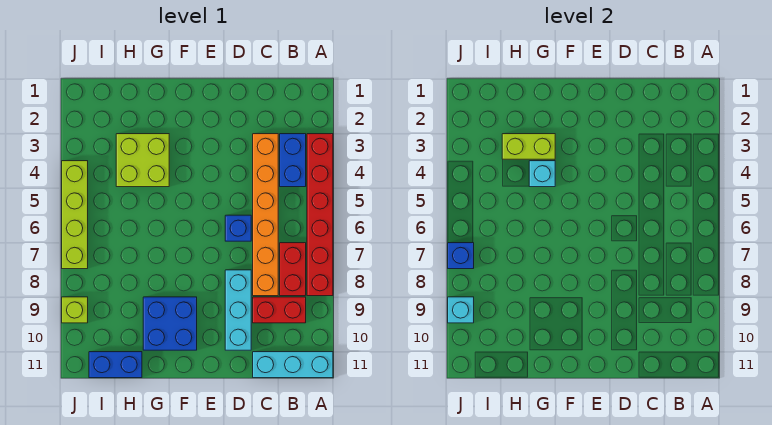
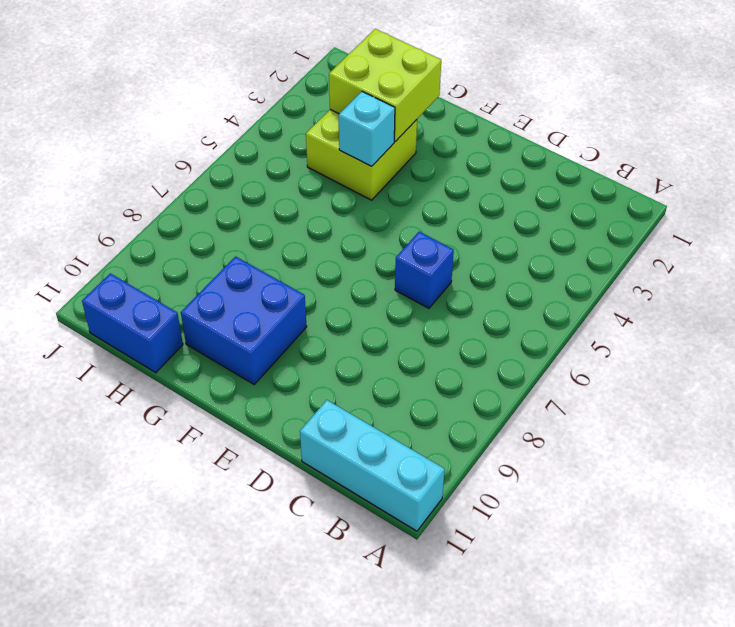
lime 2x2 brick [329,29,441,142] -> lime 1x2 brick [502,134,555,159]
none -> red 1x6 brick [307,134,333,296]
none -> blue 1x2 brick [280,134,306,187]
none -> red 1x2 brick [280,243,306,296]

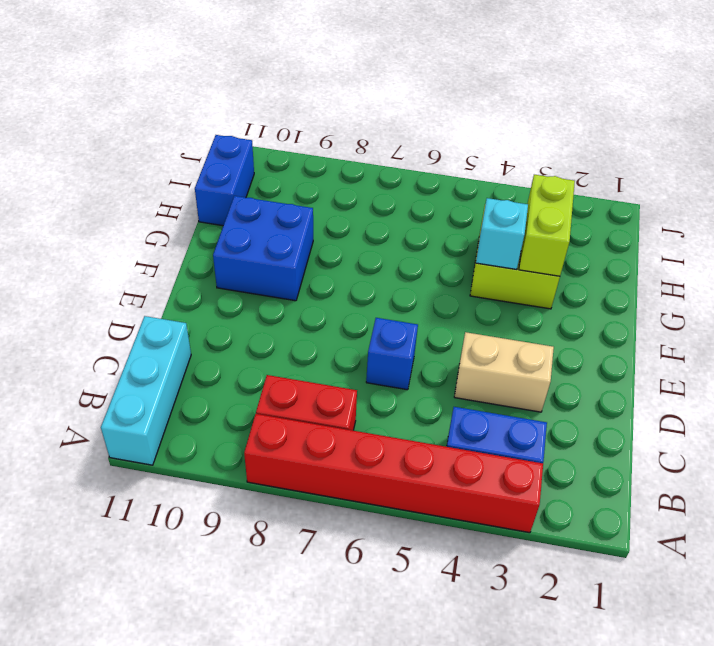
tan 1x2 brick [454,332,554,412] -> none
none -> red 1x2 brick [253,297,306,323]
none -> orange 1x6 brick [253,134,278,296]
none -> cyan 1x3 brick [225,270,251,350]

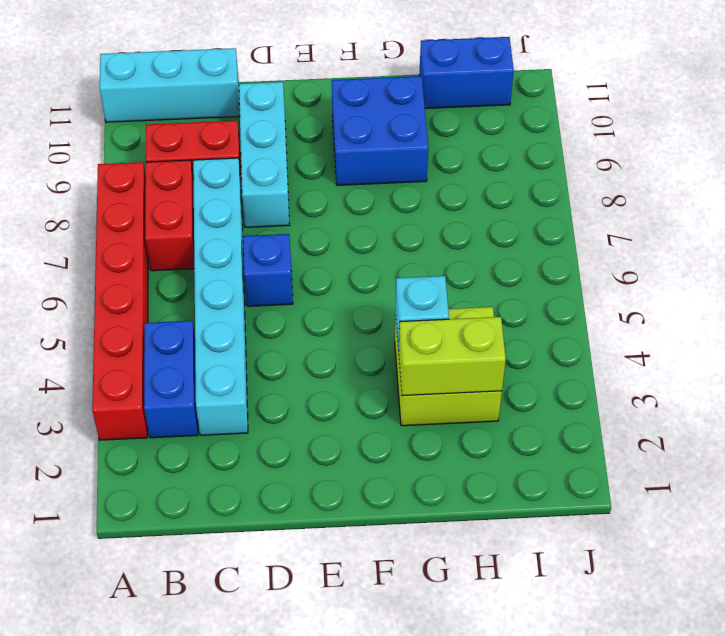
cyan 1x6 brick [193,158,248,435] -> orange 1x6 brick [253,134,278,296]
none -> lime 1x4 brick [62,161,88,269]
none -> lime 1x1 brick [62,297,88,323]
none -> blue 1x1 brick [448,243,474,269]

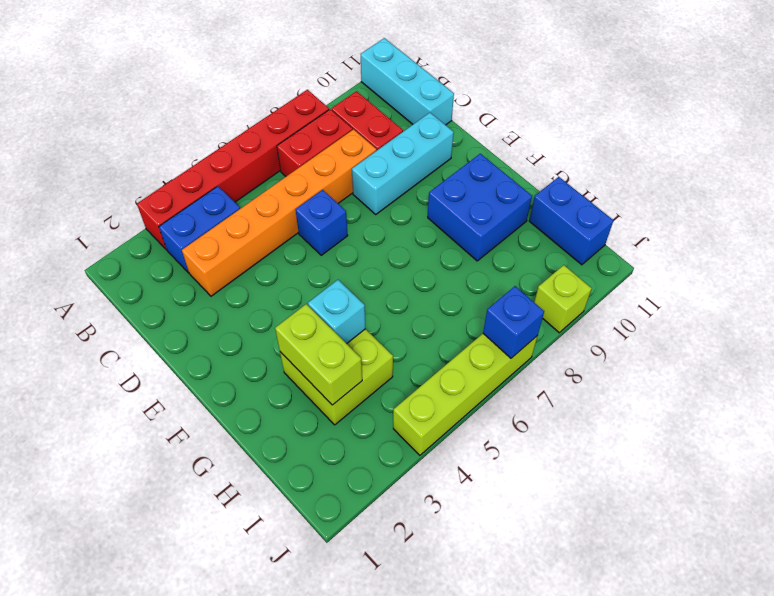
none -> cyan 1x1 brick [448,297,474,323]

